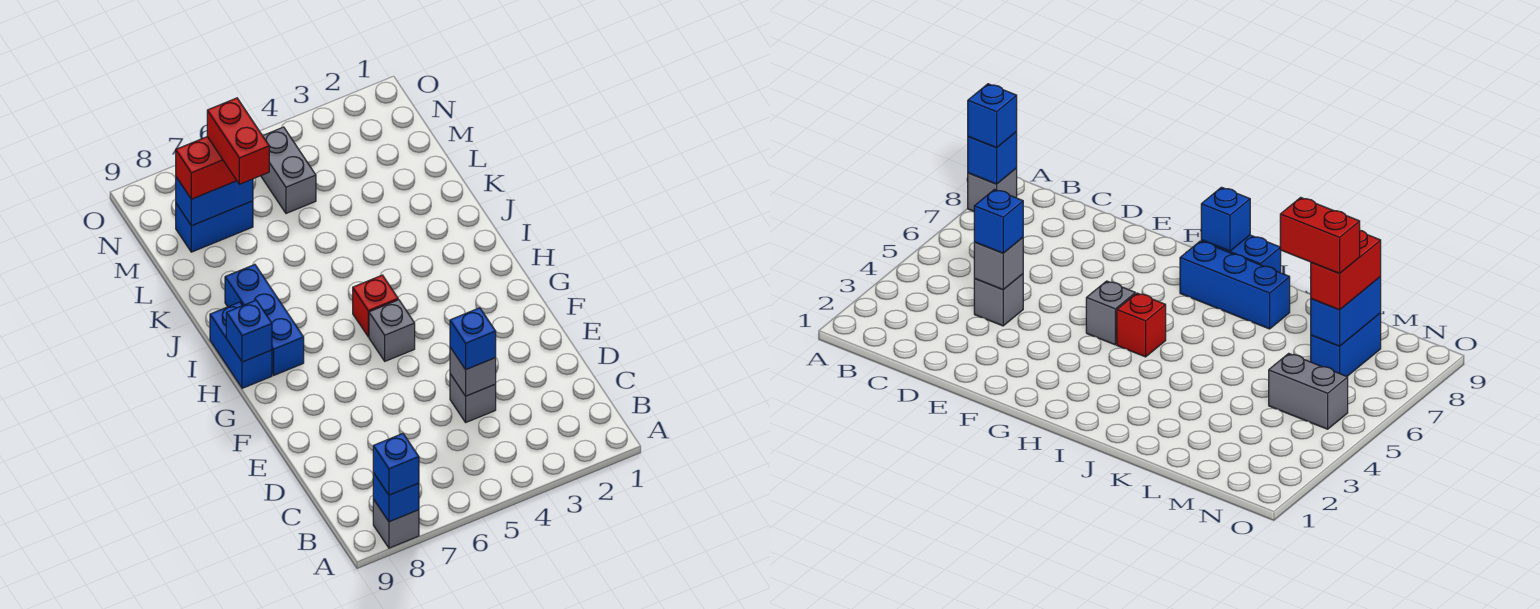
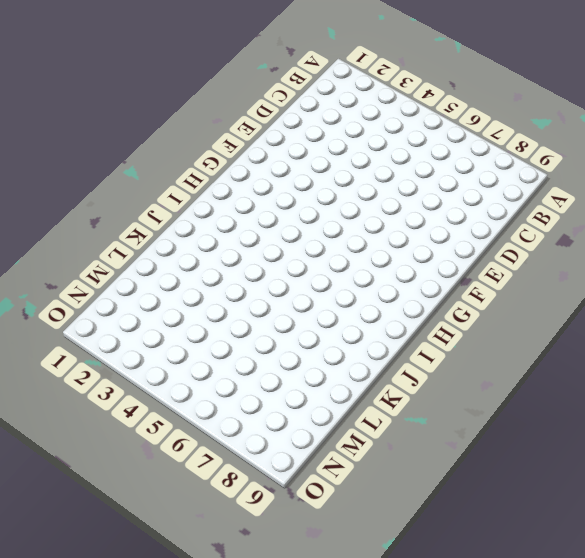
none -> grey 1x1 brick [373,499,419,548]
none -> grey 1x1 brick [450,374,496,422]
none -> grey 1x1 brick [369,300,415,361]

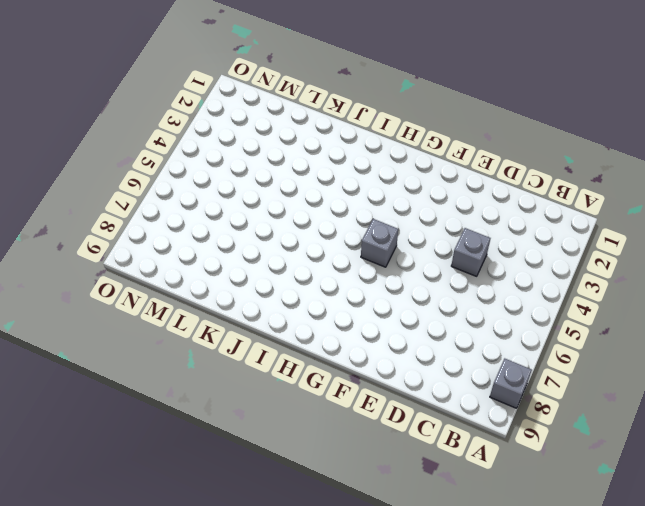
none -> red 1x1 brick [353,275,398,337]
none -> blue 1x3 brick [225,265,304,375]
none -> blue 1x2 brick [210,302,272,388]

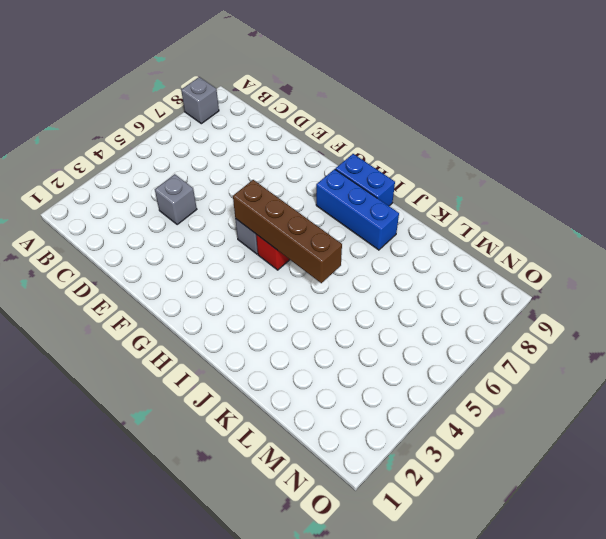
brown 1x4 brick [233,180,342,283] -> none
none -> grey 1x2 brick [261,127,316,213]
none -> blue 1x2 brick [176,201,253,252]
none -> blue 1x1 brick [373,473,419,522]

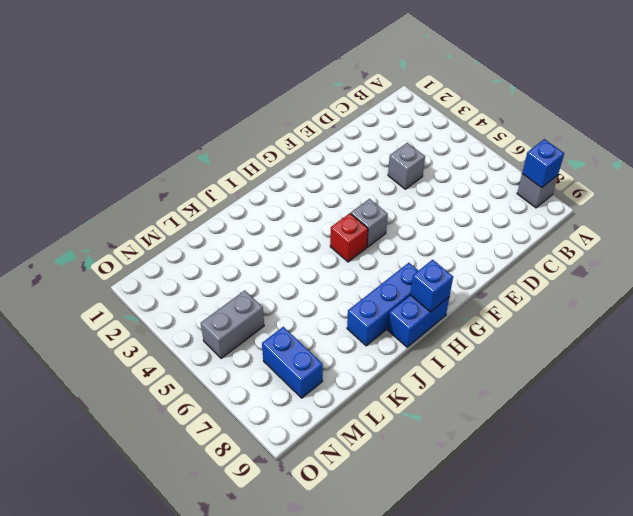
none -> grey 1x1 brick [450,347,496,396]
none -> blue 1x2 brick [176,177,253,226]
none -> blue 1x1 brick [373,434,419,495]

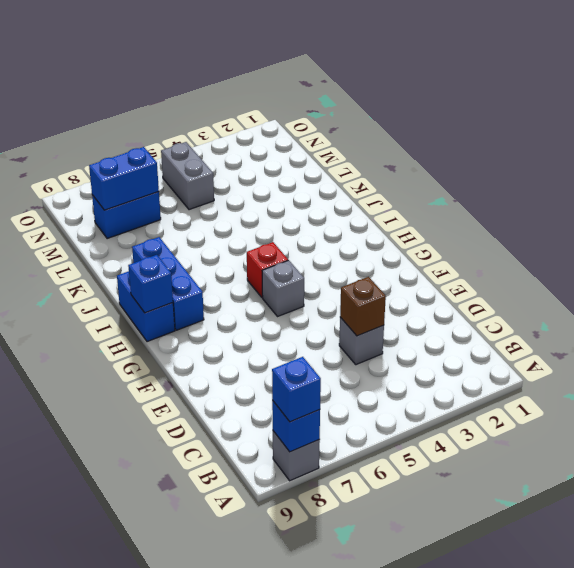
brown 1x1 brick [340,277,386,336] -> grey 1x1 brick [450,347,496,396]
none -> blue 1x1 brick [450,308,496,370]
none -> red 1x2 brick [176,137,237,199]
none -> red 1x2 brick [207,98,269,184]

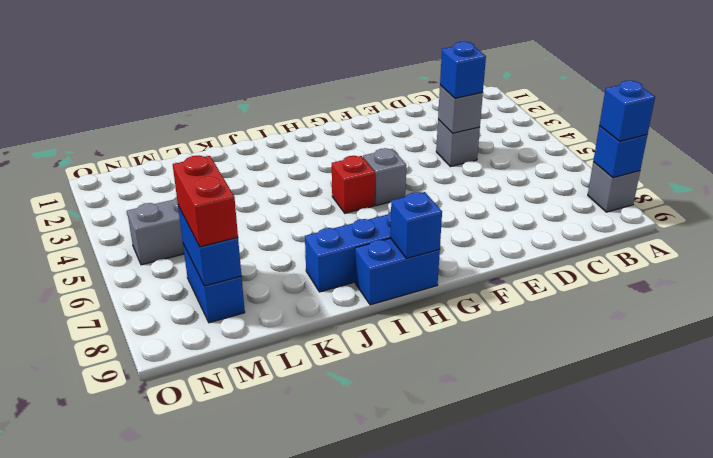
none -> red 1x2 brick [207,98,269,184]

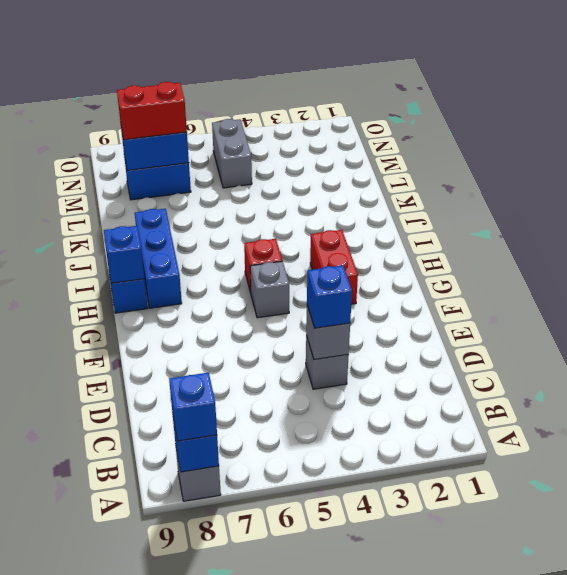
red 1x2 brick [310,230,358,304] -> red 1x2 brick moved to [207,98,269,184]

